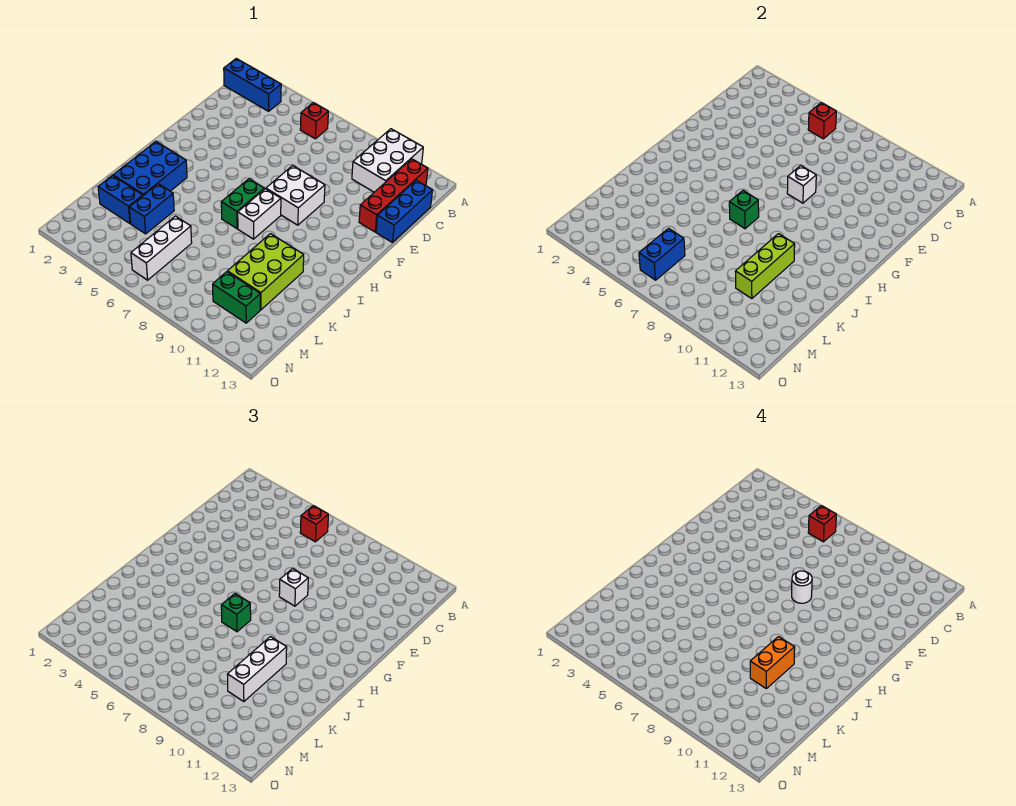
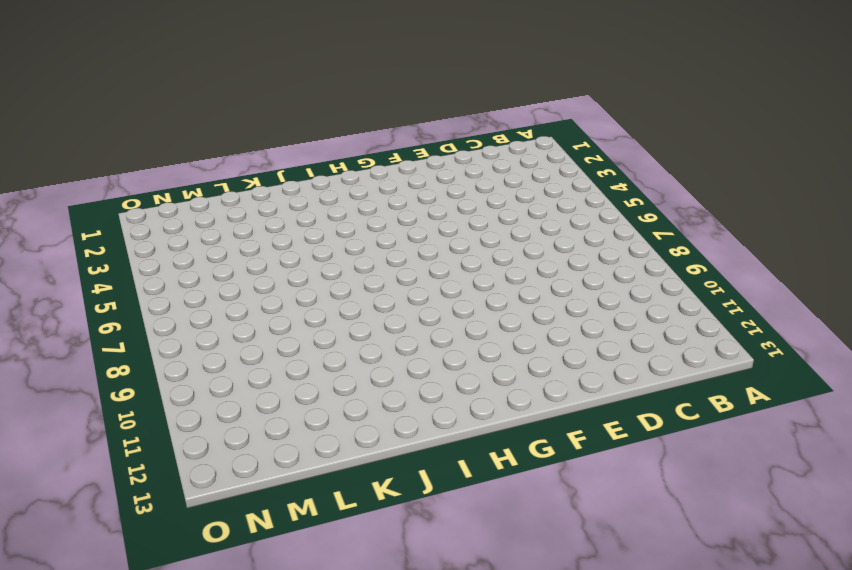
none -> white 2x3 brick [352,129,423,192]
none -> blue 1x3 brick [224,59,281,111]
none -> red 1x1 brick [300,103,328,139]

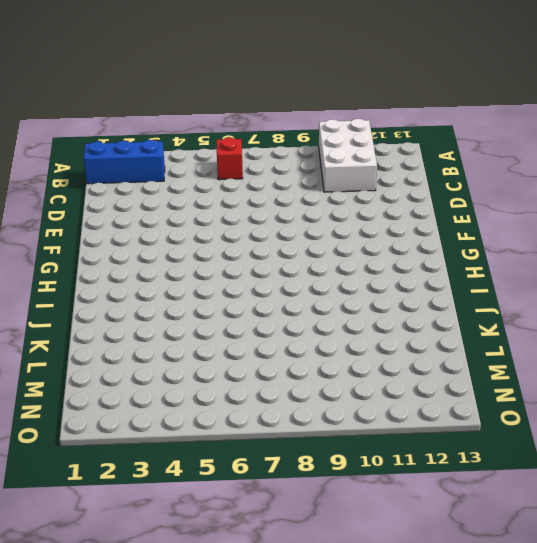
none -> red 1x4 brick [359,159,428,232]
none -> blue 1x3 brick [376,180,433,242]
none -> white 2x2 brick [266,166,325,225]

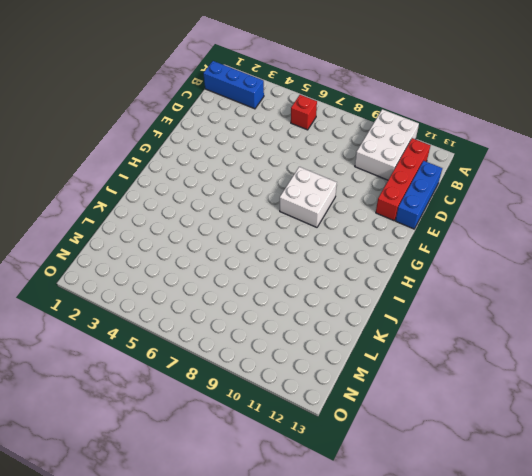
none -> green 1x2 brick [221,179,264,229]
none -> white 1x2 brick [238,189,281,239]
none -> blue 2x3 brick [113,142,187,195]

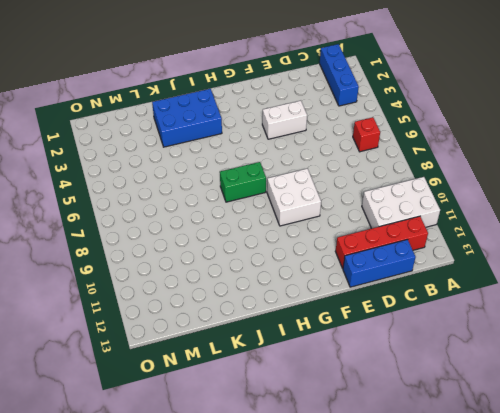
white 1x2 brick [262,101,307,139] -> white 1x2 brick moved to [238,189,281,239]
none -> lime 2x3 brick [227,234,304,310]
none -> blue 1x2 brick [129,184,174,234]
none -> blue 1x2 brick [98,176,143,223]

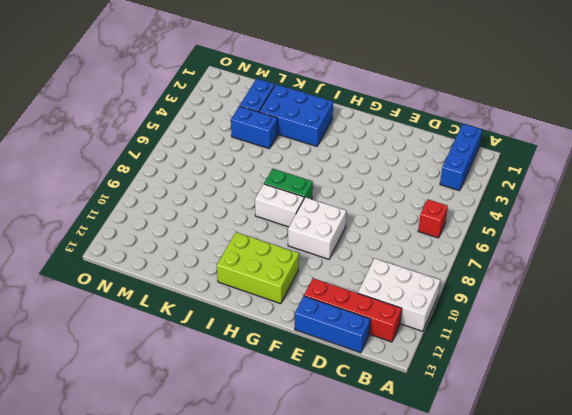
lime 2x3 brick [217,232,299,304] -> lime 2x3 brick moved to [227,234,304,310]
none -> white 1x3 brick [131,216,192,280]
none -> green 1x2 brick [213,272,260,323]
none -> red 1x1 brick [808,103,836,139]

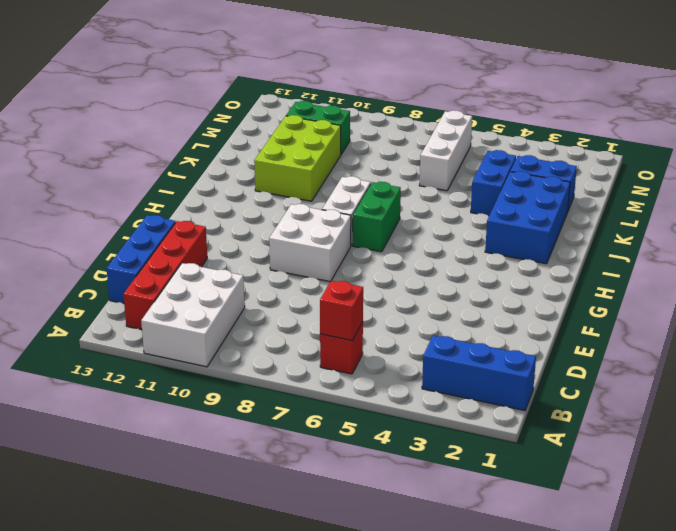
none -> white 1x1 brick [787,166,816,203]
none -> green 1x1 brick [729,191,759,229]
none -> lime 1x3 brick [735,234,795,299]

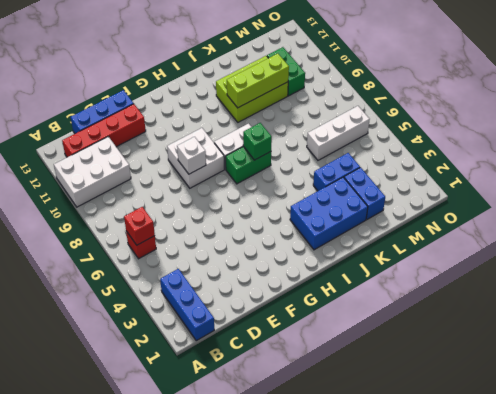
none -> blue 1x2 brick [639,228,685,280]
none -> red 1x1 brick [300,506,328,542]
none -> white 1x1 brick [279,569,308,606]

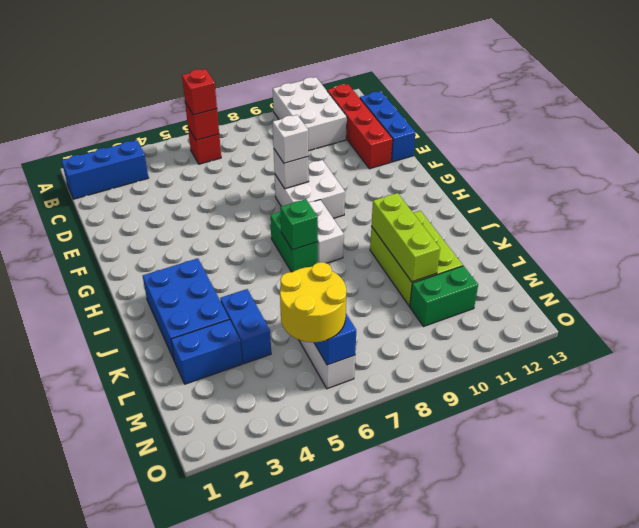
yellow 2x2 round brick [280,262,346,342] -> none
none -> green 1x1 brick [221,594,251,632]
none -> white 1x3 brick [227,637,287,702]
none -> red 1x1 brick [808,506,836,542]

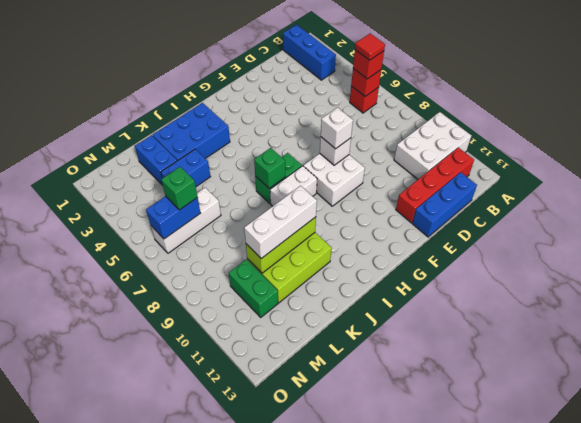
red 1x1 tile [355,33,385,60] -> red 1x1 brick [808,506,836,542]
green 1x1 brick [161,167,197,210] -> green 1x1 brick moved to [221,594,251,632]
none -> white 1x1 round brick [792,571,812,603]
none -> orange 1x2 brick [750,637,795,688]

